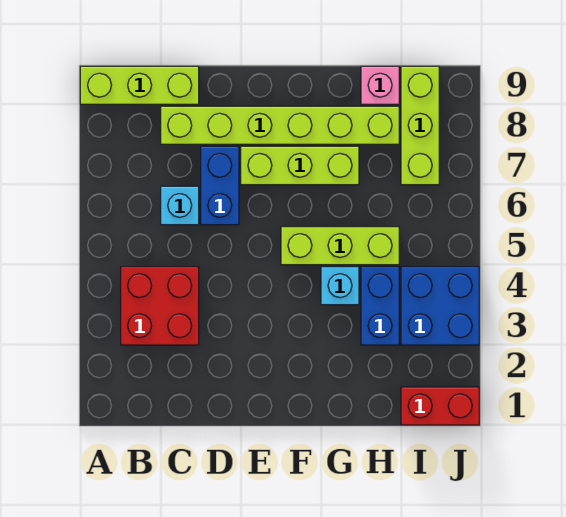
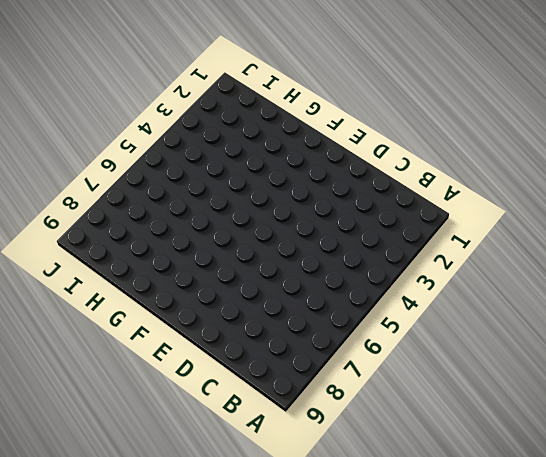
none -> lime 1x3 brick [80,66,199,104]
none -> red 2x2 brick [121,267,199,345]
none -> cyan 1x1 brick [161,186,199,225]

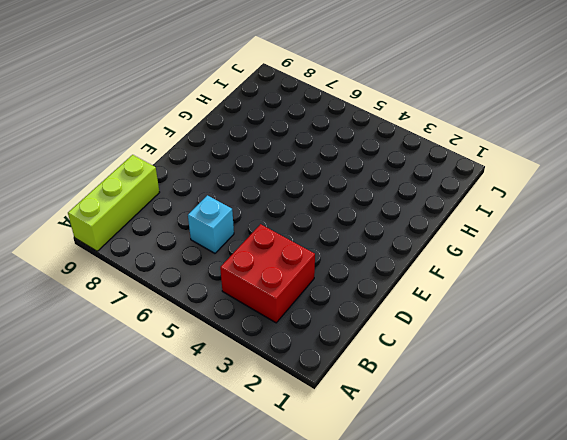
none -> lime 1x6 brick [161,106,399,144]
none -> blue 1x2 brick [201,146,239,225]
none -> lime 1x3 brick [241,146,359,185]

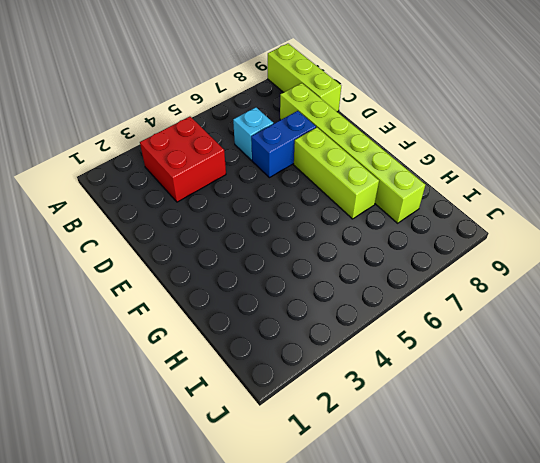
none -> lime 1x3 brick [281,227,399,265]
none -> cyan 1x1 brick [321,267,359,305]
none -> blue 1x2 brick [361,267,399,345]

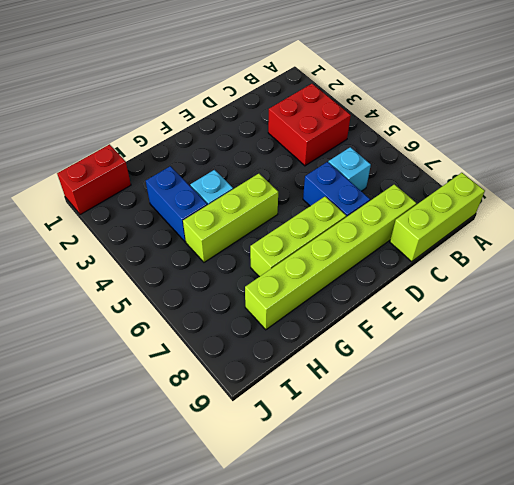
none -> pink 1x1 brick [361,66,399,104]
none -> blue 2x2 brick [401,267,479,345]
none -> lime 1x3 brick [401,66,439,185]

